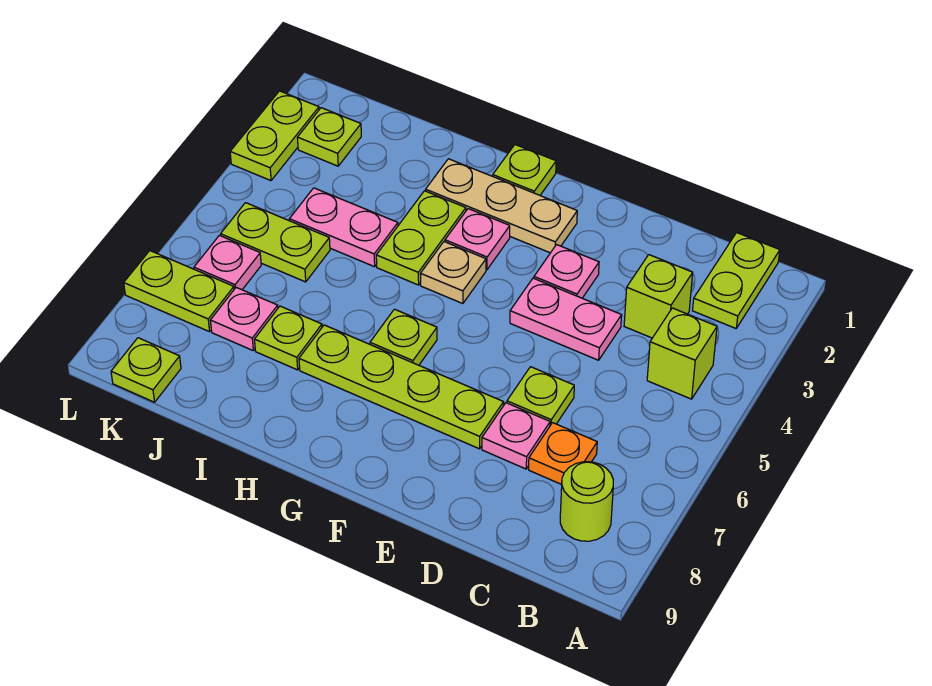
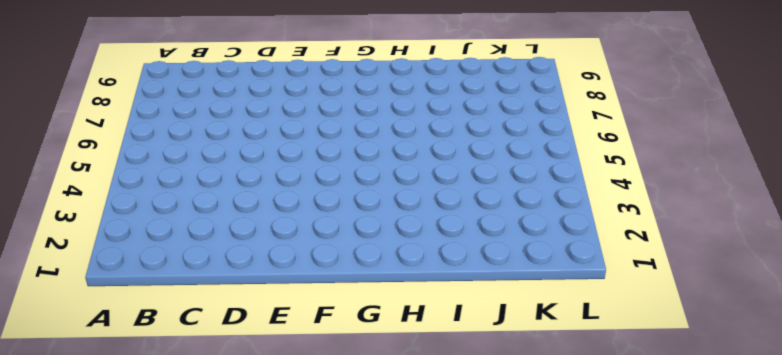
none -> lime 1x2 plate [693,233,780,328]
none -> lime 1x1 brick [647,308,717,399]
none -> lime 1x1 round brick [560,462,613,541]

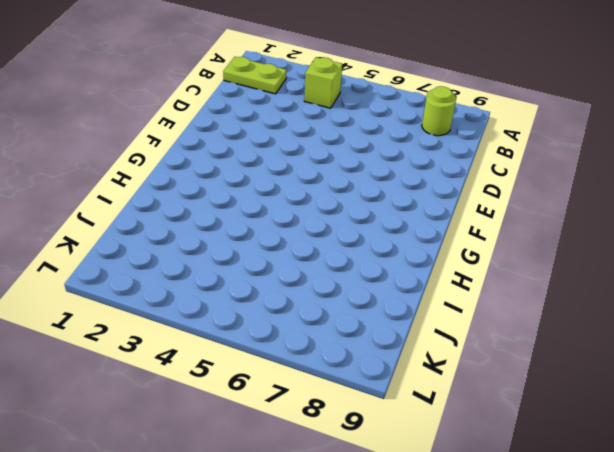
none -> lime 1x1 brick [624,255,693,338]
none -> orange 1x1 plate [529,423,597,485]
none -> pink 1x2 plate [510,278,622,360]

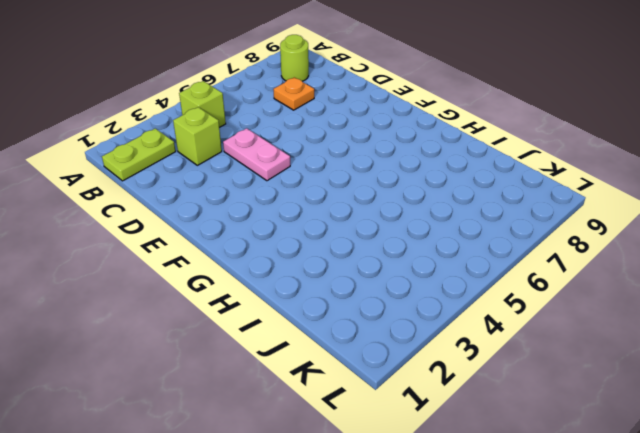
none -> lime 1x1 plate [507,367,574,425]
none -> pink 1x1 plate [482,403,550,469]
none -> pink 1x1 plate [534,245,599,298]

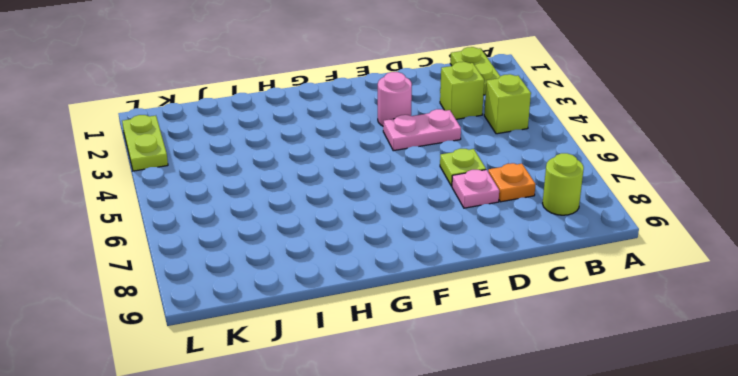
pink 1x1 round brick [378,72,412,126] -> pink 1x1 plate [534,245,599,298]
none -> lime 1x4 plate [299,325,504,449]
none -> tan 1x3 plate [426,159,577,253]
none -> lime 1x1 plate [493,145,556,195]

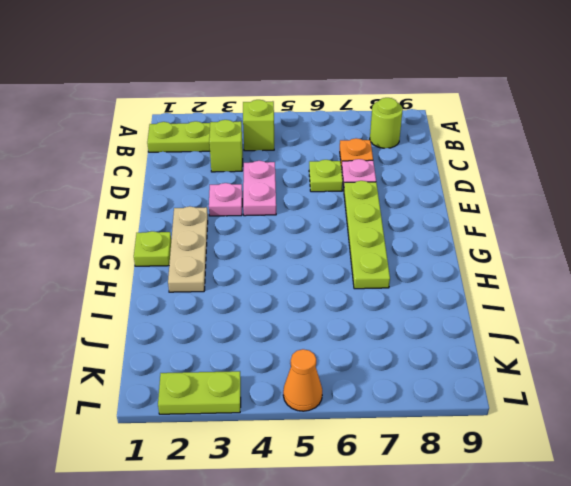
orange 1x1 cone [283,349,322,411] -> none
none -> pink 1x1 plate [445,209,510,270]
none -> tan 1x1 plate [420,242,486,304]
none -> lime 1x1 plate [370,309,437,365]

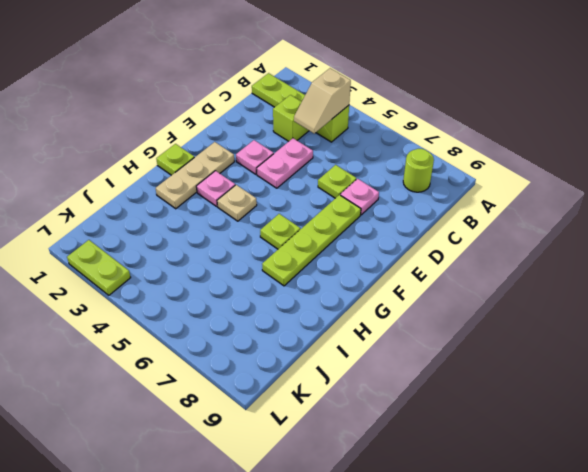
tan 1x2 slope [294,68,351,133] -> none
none -> orange 1x1 plate [529,423,597,485]
none -> lime 1x2 plate [376,191,466,285]
none -> pink 1x2 plate [289,188,398,267]

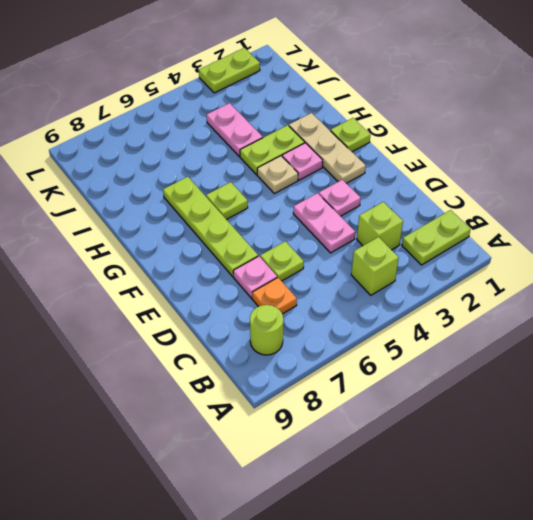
none -> lime 1x1 plate [255,306,322,370]
none -> lime 1x2 plate [221,203,330,282]
none -> pink 1x1 plate [210,287,278,350]

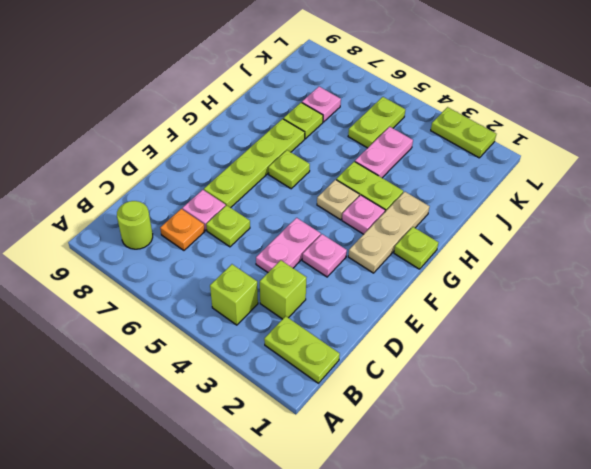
none -> lime 1x1 plate [297,108,361,166]
none -> pink 1x1 plate [194,235,261,290]
none -> lime 1x2 plate [124,251,234,332]

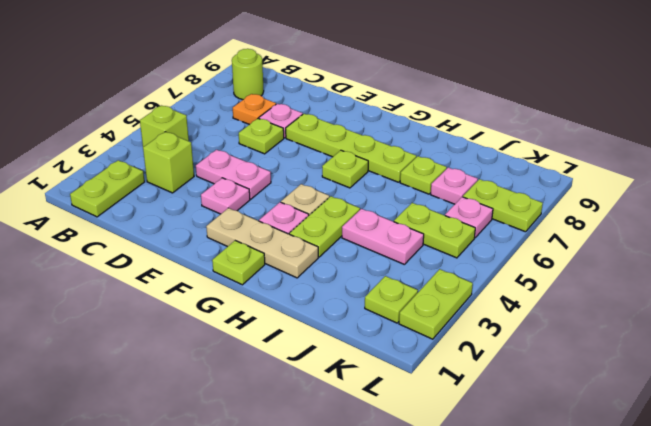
none -> lime 1x1 plate [111,338,181,402]

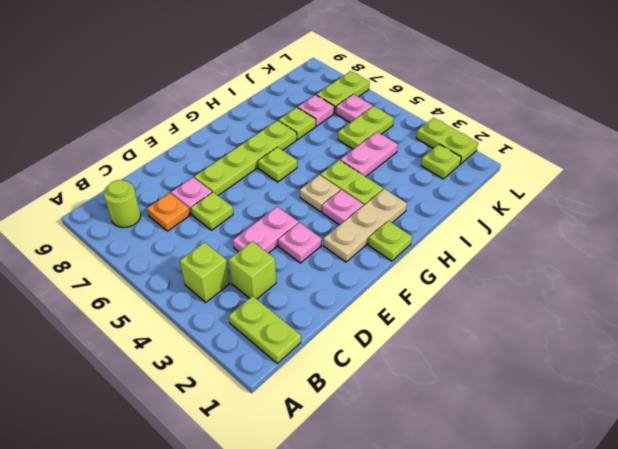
none -> lime 1x1 plate [111,338,181,402]

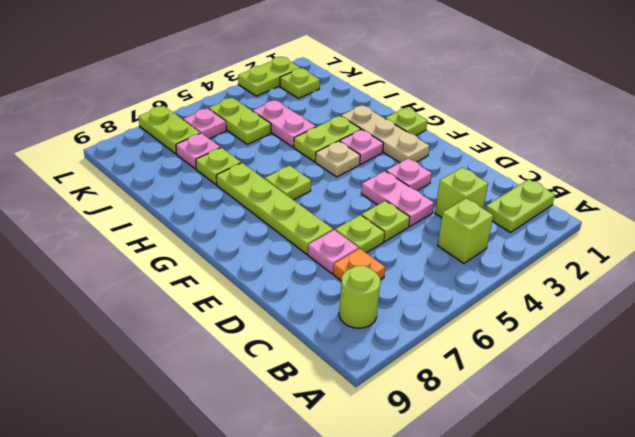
lime 1x1 plate [362,201,410,242] -> lime 1x1 plate moved to [111,338,181,402]

